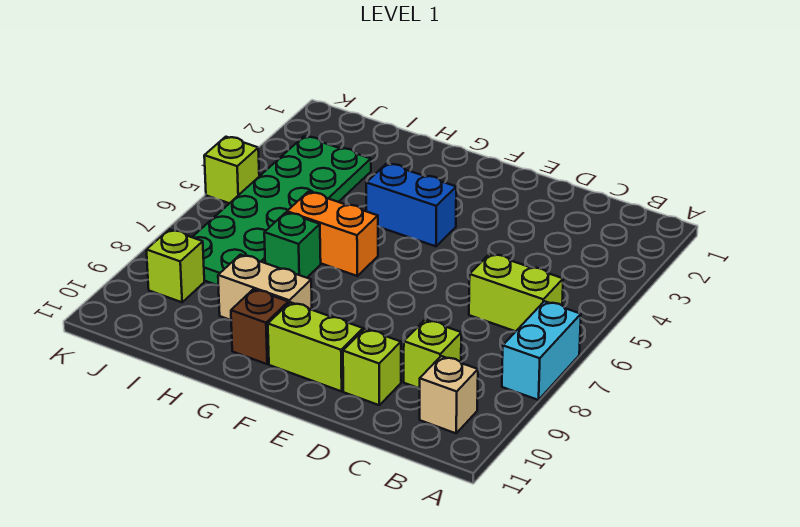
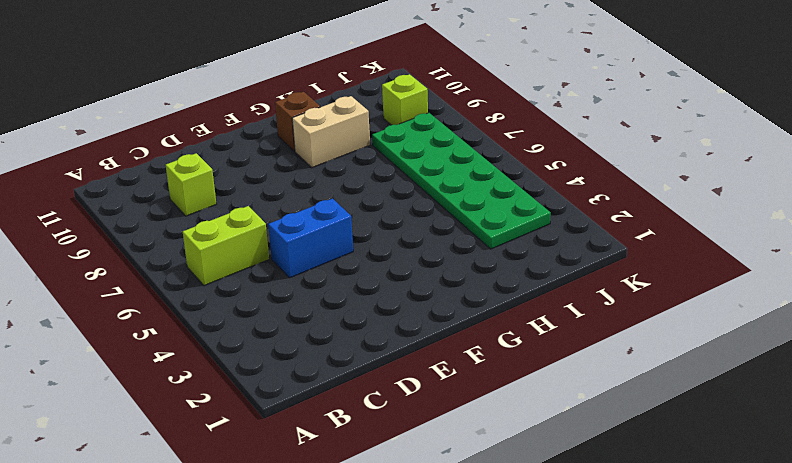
blue 1x2 brick [268,199,353,278] -> blue 1x2 brick moved to [366,163,456,246]
none -> cyan 1x2 brick [502,301,581,400]
none -> tan 1x1 brick [420,356,478,433]
none -> lime 1x1 brick [343,329,401,405]

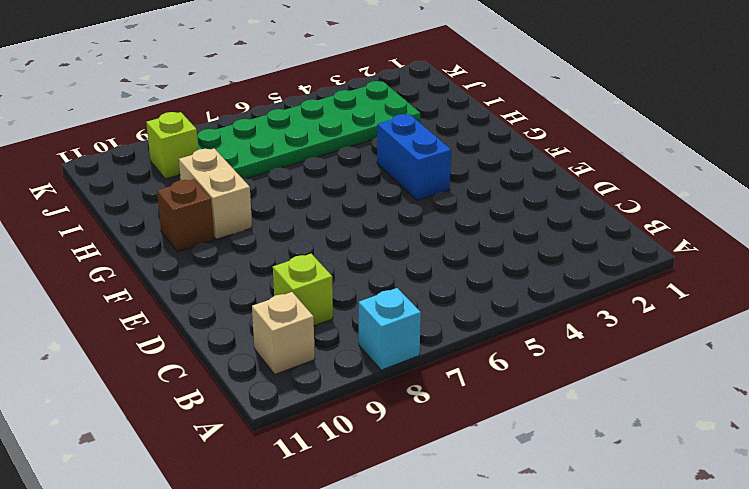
cyan 1x1 brick [359,288,421,370] -> cyan 1x2 brick [502,301,581,400]
none -> lime 1x2 brick [469,254,563,331]
none -> lime 1x1 brick [343,329,401,405]
none -> lime 1x2 brick [268,302,363,391]

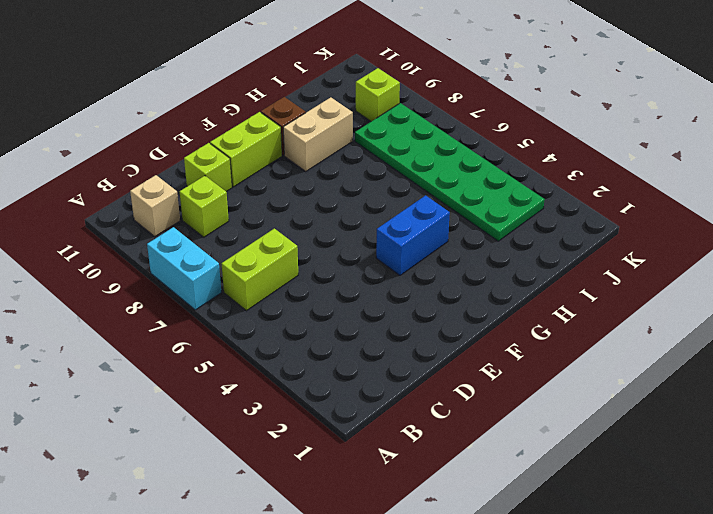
none -> orange 1x2 brick [287,192,378,276]
none -> green 1x1 brick [264,212,321,278]
none -> lime 1x1 brick [204,137,259,203]

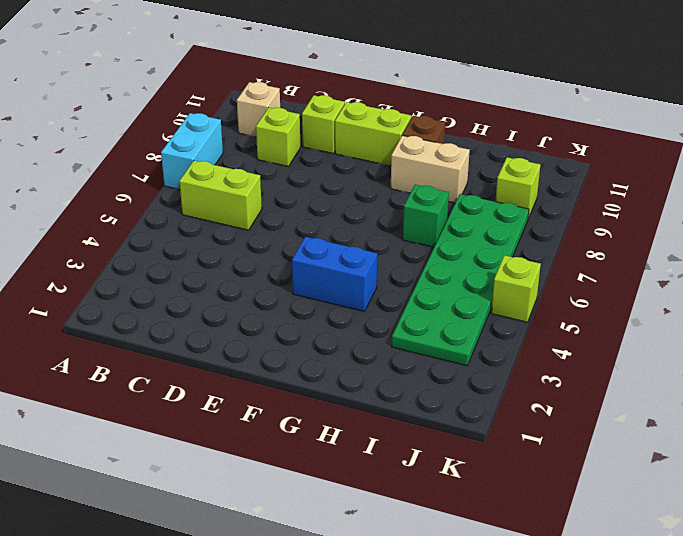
none -> orange 1x2 brick [287,192,378,276]

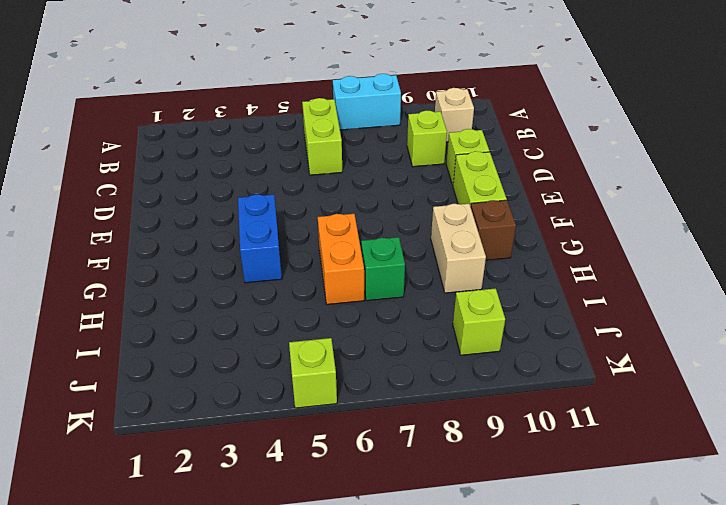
none -> green 2x6 plate [192,136,371,285]

